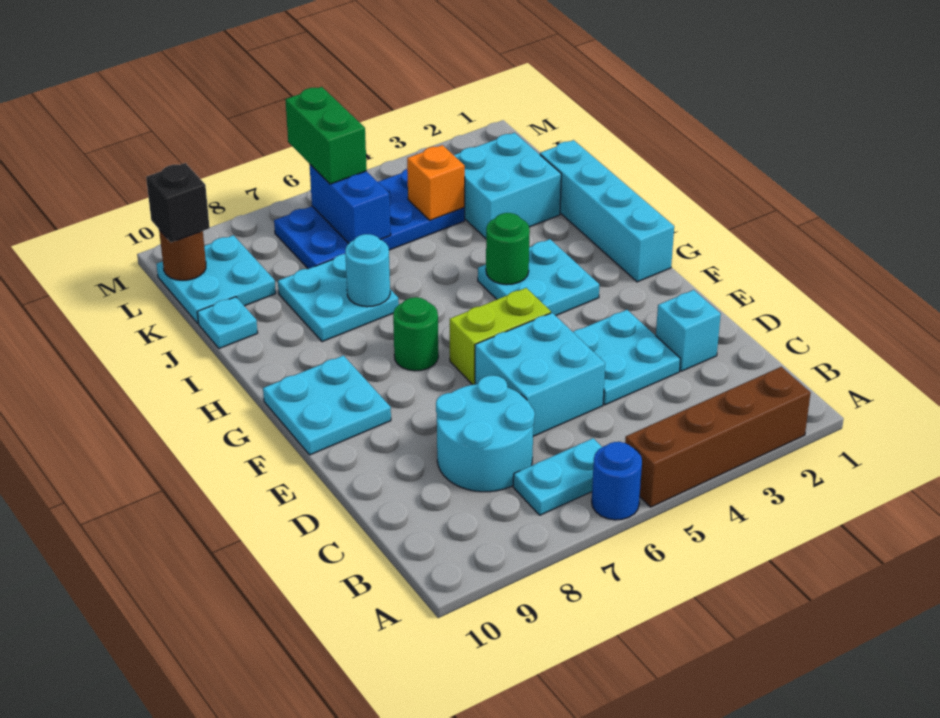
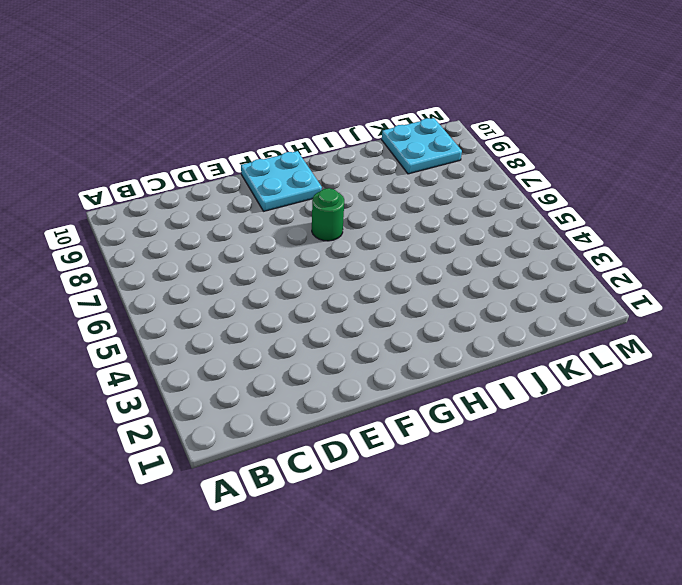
none -> brown 1x4 brick [625,367,811,507]
none -> blue 1x1 round brick [592,442,642,520]
none -> cyan 1x2 plate [513,438,602,515]

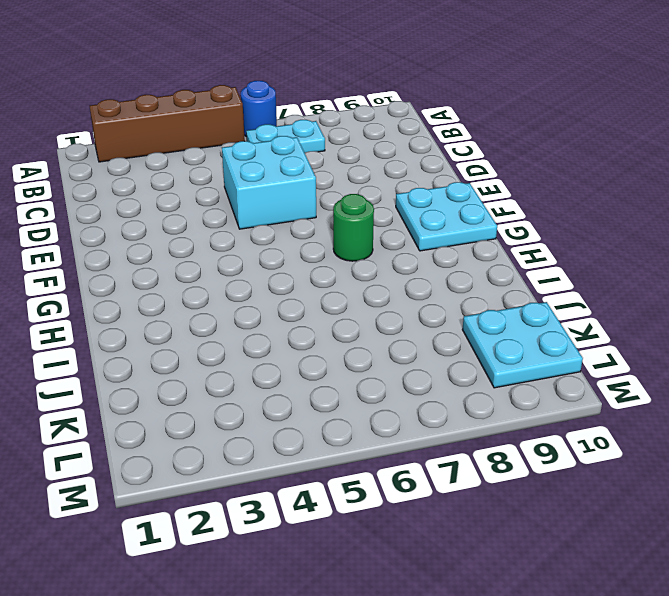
none -> cyan 2x2 round brick [436,376,535,492]
none -> cyan 1x1 brick [656,290,721,371]
none -> cyan 2x2 plate [573,310,680,405]

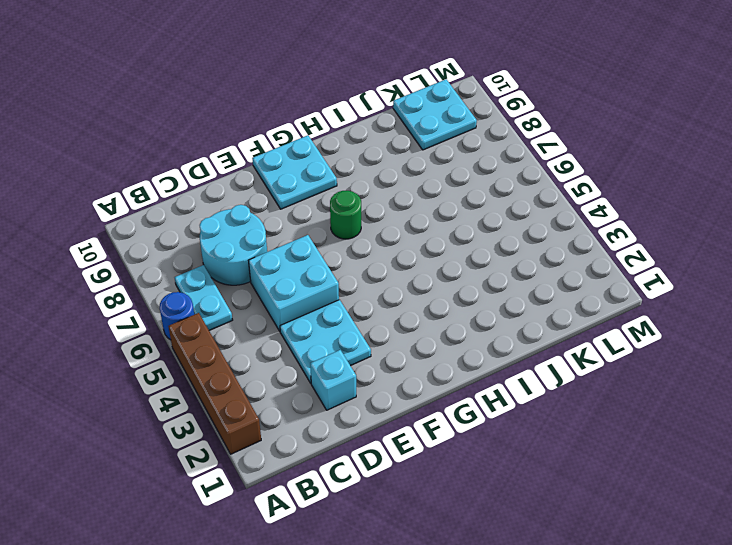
none -> lime 1x2 brick [450,288,551,385]
none -> cyan 1x4 brick [540,140,674,282]
none -> cyan 2x2 plate [478,239,599,316]

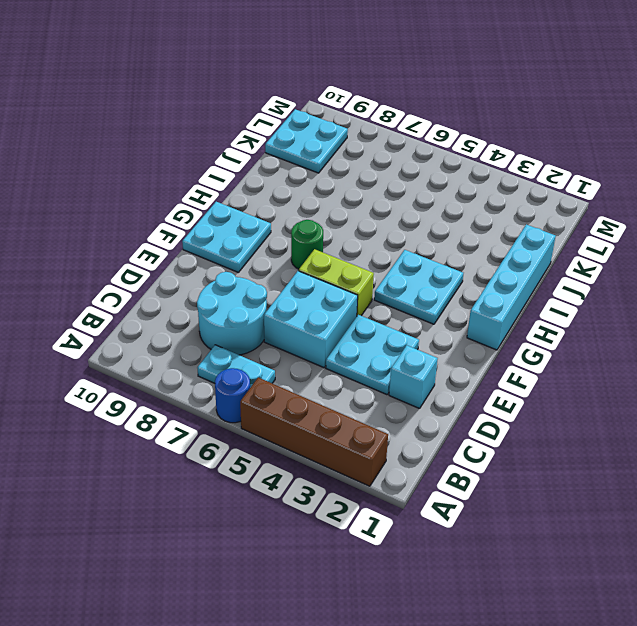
none -> cyan 2x2 plate [278,254,399,342]
none -> cyan 2x2 brick [454,133,561,238]
none -> cyan 1x1 plate [197,297,258,348]

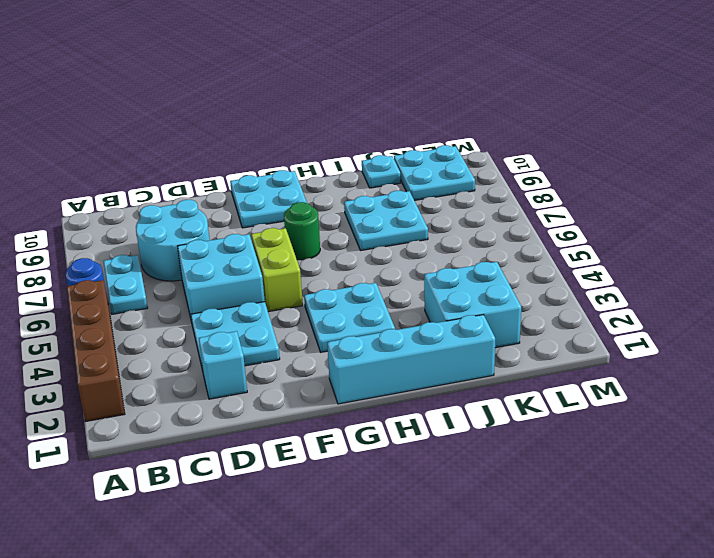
none -> blue 2x4 plate [274,169,465,269]
none -> green 1x1 round brick [486,213,530,285]
none -> cyan 1x1 round brick [345,234,390,307]

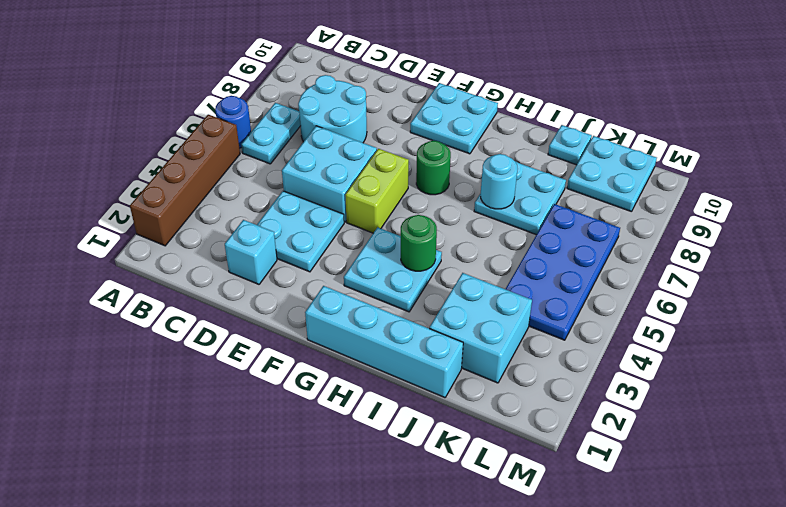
none -> orange 1x1 brick [407,145,465,220]
none -> blue 1x2 brick [310,165,391,243]
none -> brown 1x1 round brick [159,230,206,280]

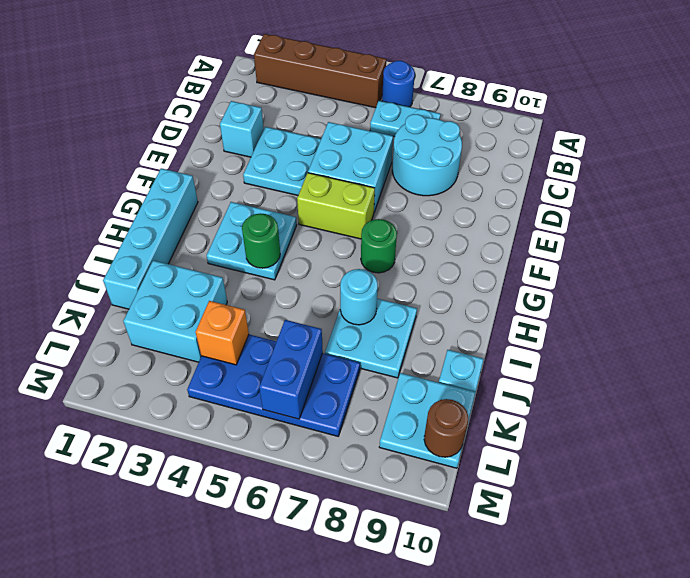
none -> cyan 2x2 plate [263,356,391,455]
none -> green 1x2 brick [285,87,367,184]
none -> black 1x1 brick [146,163,210,242]

